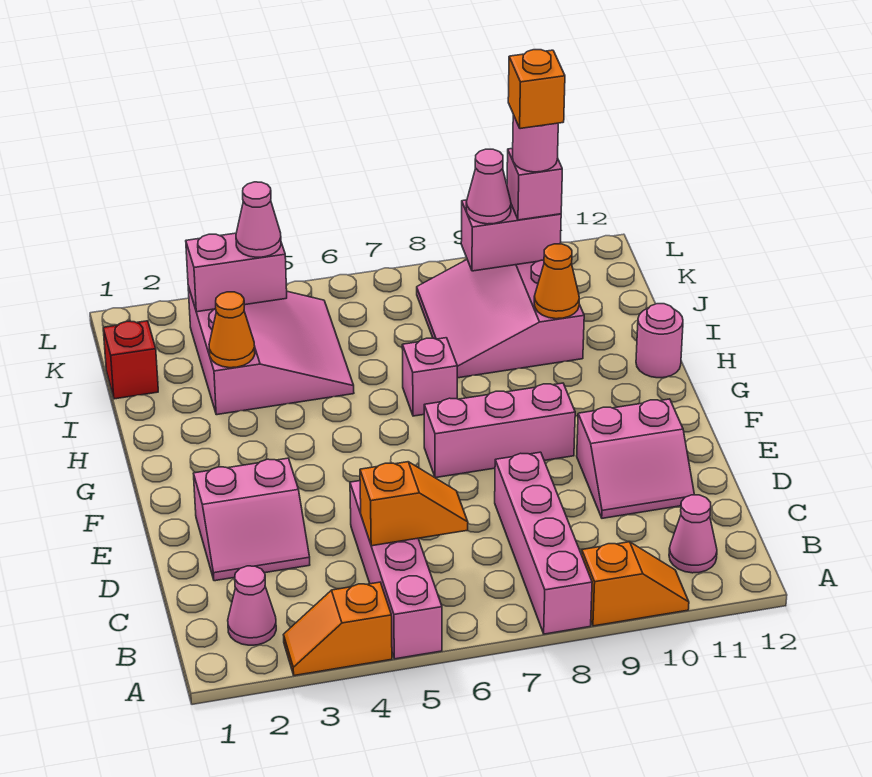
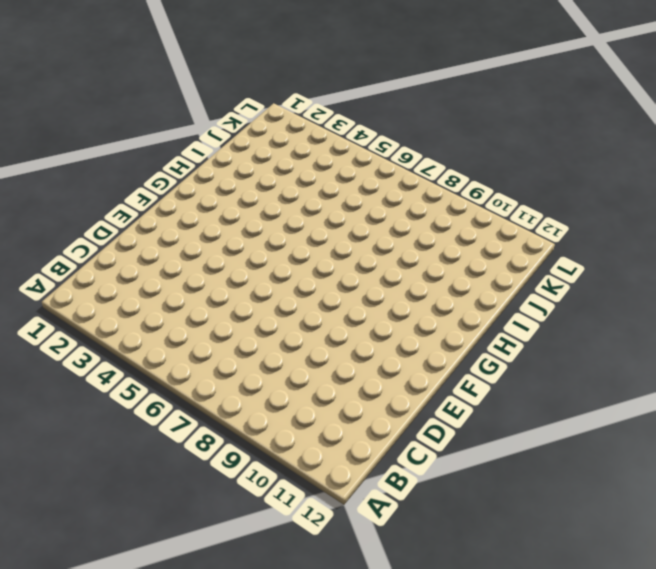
none -> orange 1x2 slope [284,582,392,676]
none -> pink 1x4 brick [350,481,442,659]
none -> pink 1x4 brick [495,452,592,634]

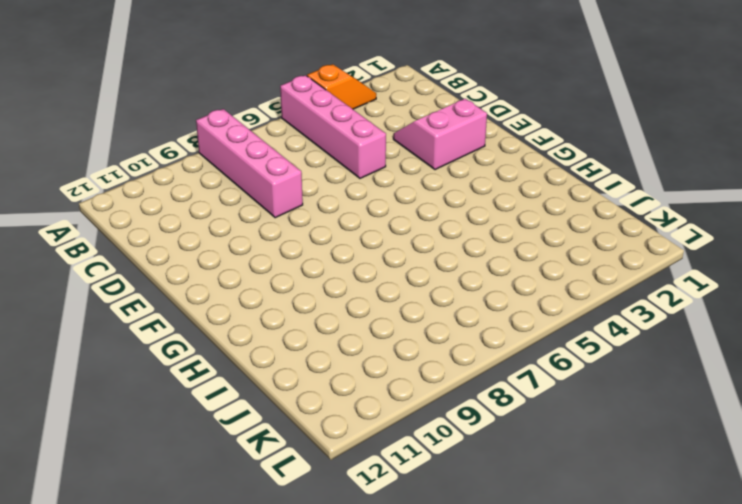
none -> orange 1x2 slope [582,542,689,626]
none -> pink 1x1 cone [228,566,276,645]
none -> pink 1x1 cone [669,495,717,573]

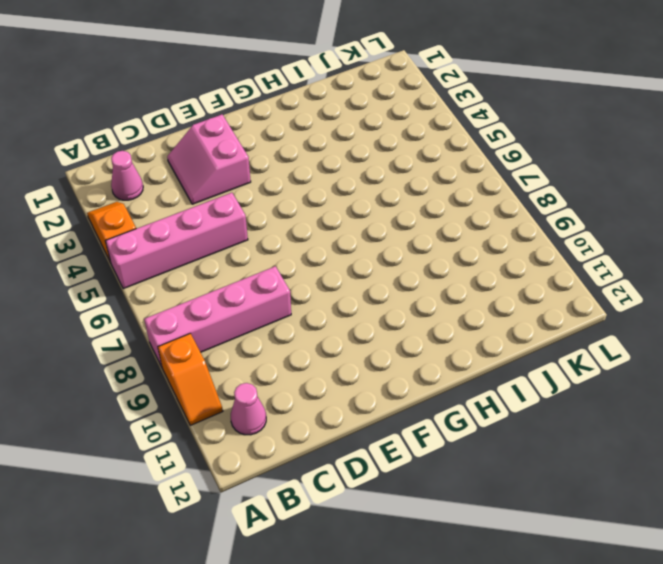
none -> pink 2x2 slope [577,399,694,518]
none -> pink 1x3 brick [424,383,575,478]
none -> pink 1x1 brick [402,338,457,416]

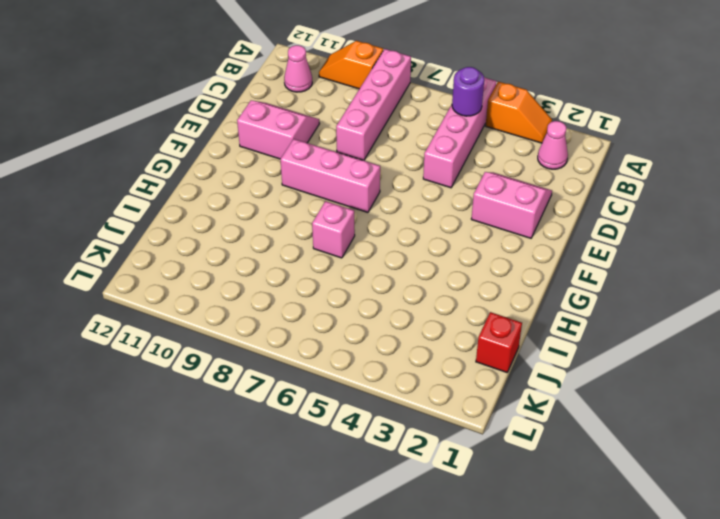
purple 1x1 round brick [452,67,484,116] -> none
none -> pink 1x1 round brick [636,304,683,378]
none -> pink 3x3 slope [188,286,354,415]
none -> pink 3x3 slope [417,260,584,378]

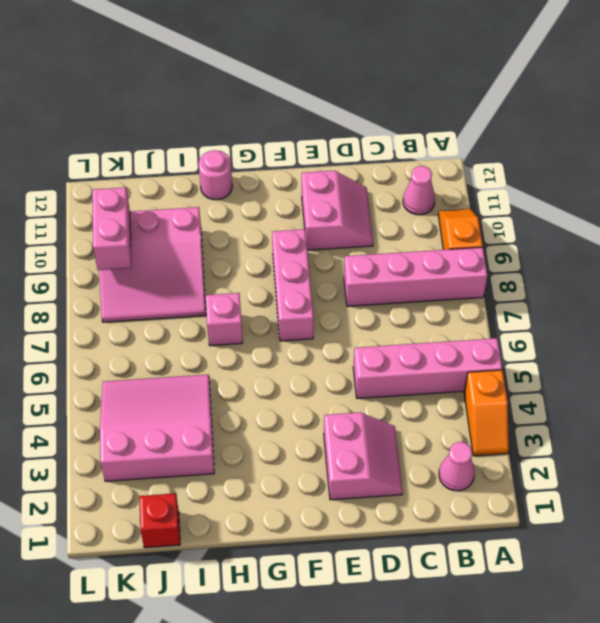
none -> orange 1x2 slope [360,462,468,546]
none -> orange 1x1 cone [209,292,255,368]
none -> orange 1x1 cone [534,244,579,319]

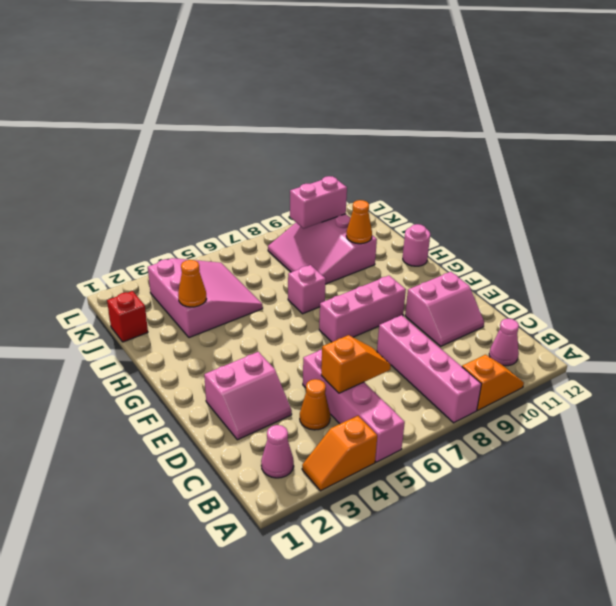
orange 1x1 cone [300,379,330,430] -> none
none -> pink 1x2 brick [186,233,287,312]
none -> pink 1x1 cone [236,182,281,257]
none -> pink 1x1 cone [466,149,511,224]

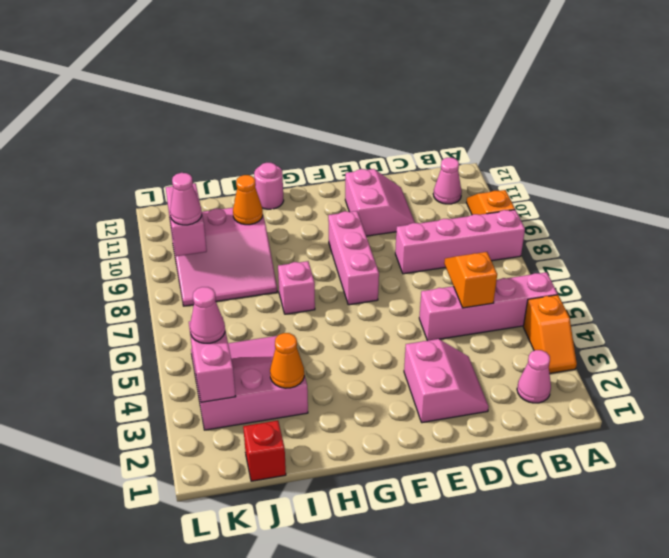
none -> pink 1x1 brick [507,148,562,220]
none -> pink 1x1 round brick [513,115,558,172]
none -> orange 1x1 brick [508,50,565,129]

